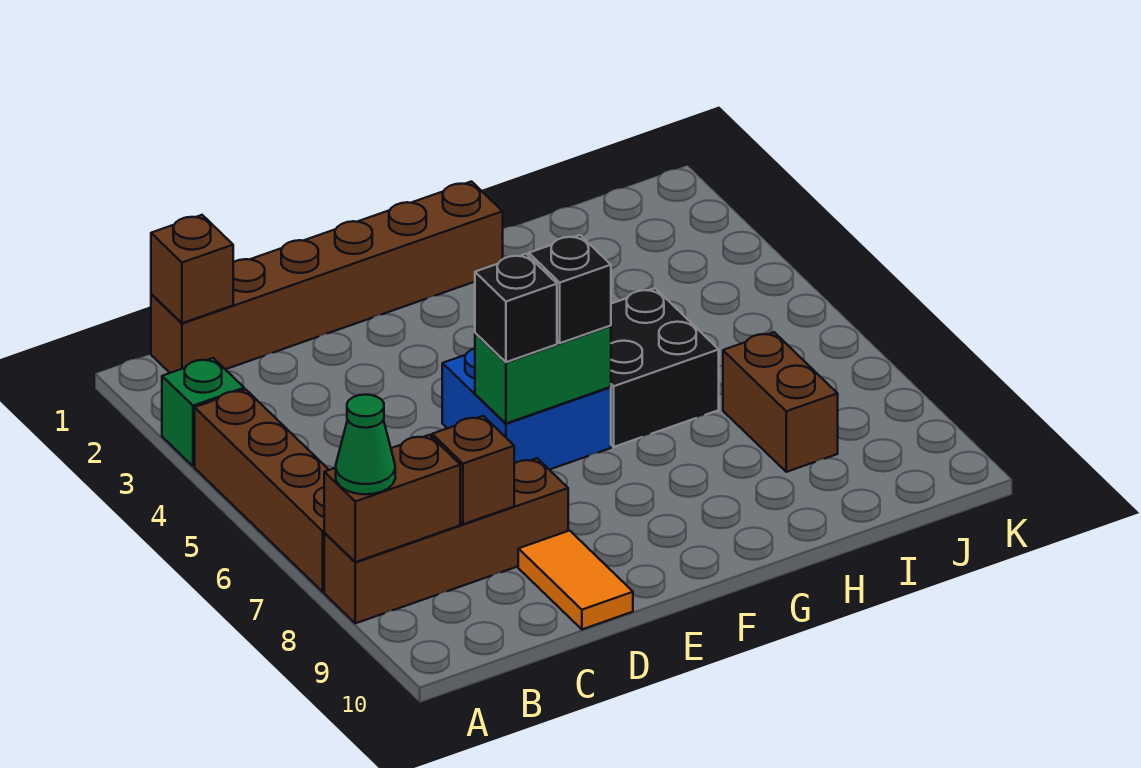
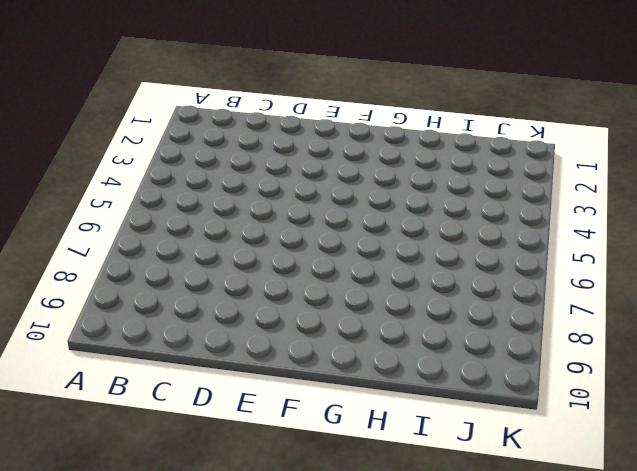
none -> green 1x1 brick [162,358,244,466]
none -> brown 1x4 brick [195,389,329,592]
none -> brown 1x4 brick [324,458,568,623]

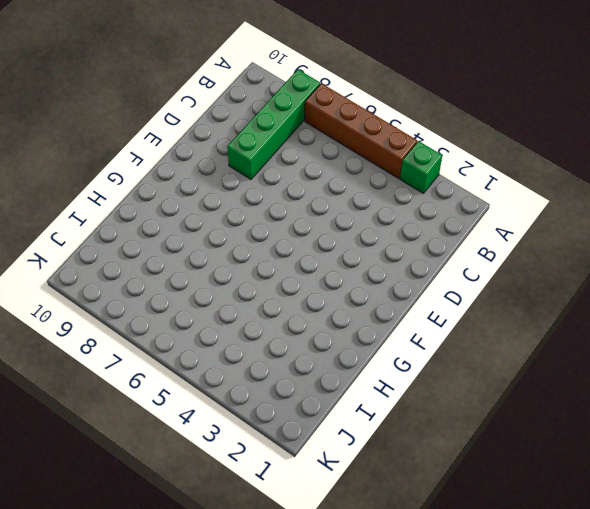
green 1x4 brick [227,69,320,179] -> brown 1x4 brick [324,458,568,623]
none -> brown 1x6 brick [151,182,503,373]
none -> orange 1x2 tile [518,531,633,629]
none -> blue 2x2 brick [442,348,611,470]

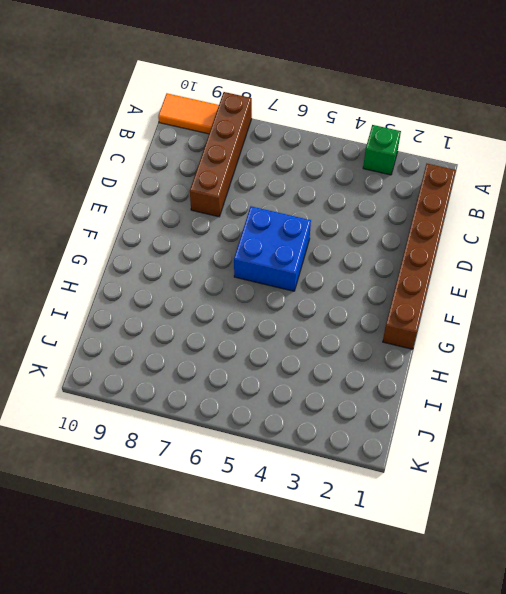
orange 1x2 tile [158,93,219,134] -> orange 1x2 tile moved to [518,531,633,629]
none -> brown 1x4 brick [195,389,329,592]
none -> black 2x2 brick [611,288,719,447]
none -> brown 1x2 brick [723,332,838,472]

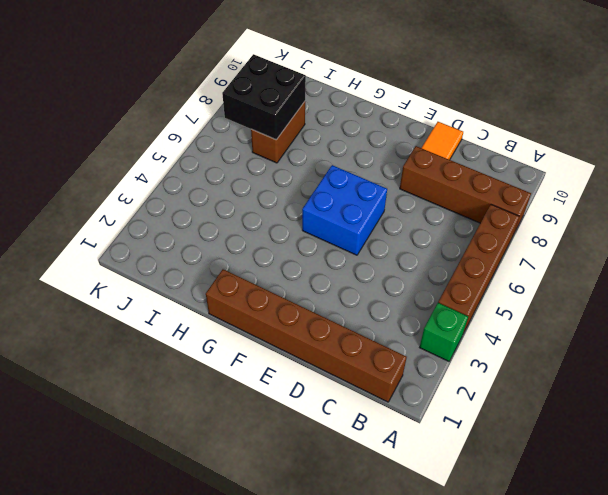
black 2x2 brick [222,54,306,140] -> black 2x2 brick moved to [611,288,719,447]
none -> brown 1x2 brick [324,435,460,562]
none -> brown 1x1 brick [151,215,233,323]
none -> brown 1x1 brick [432,416,514,524]

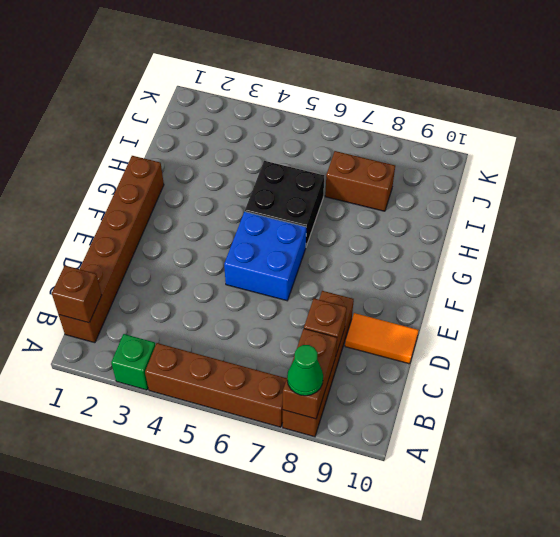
none -> green 1x2 brick [475,326,611,423]
none -> black 1x1 brick [475,254,557,362]
none -> black 1x1 brick [529,235,611,343]

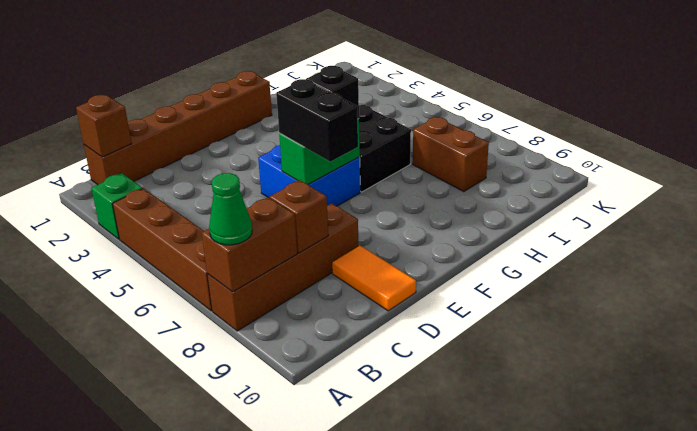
black 1x2 brick [276,79,358,162] -> black 1x1 brick [475,254,557,362]

